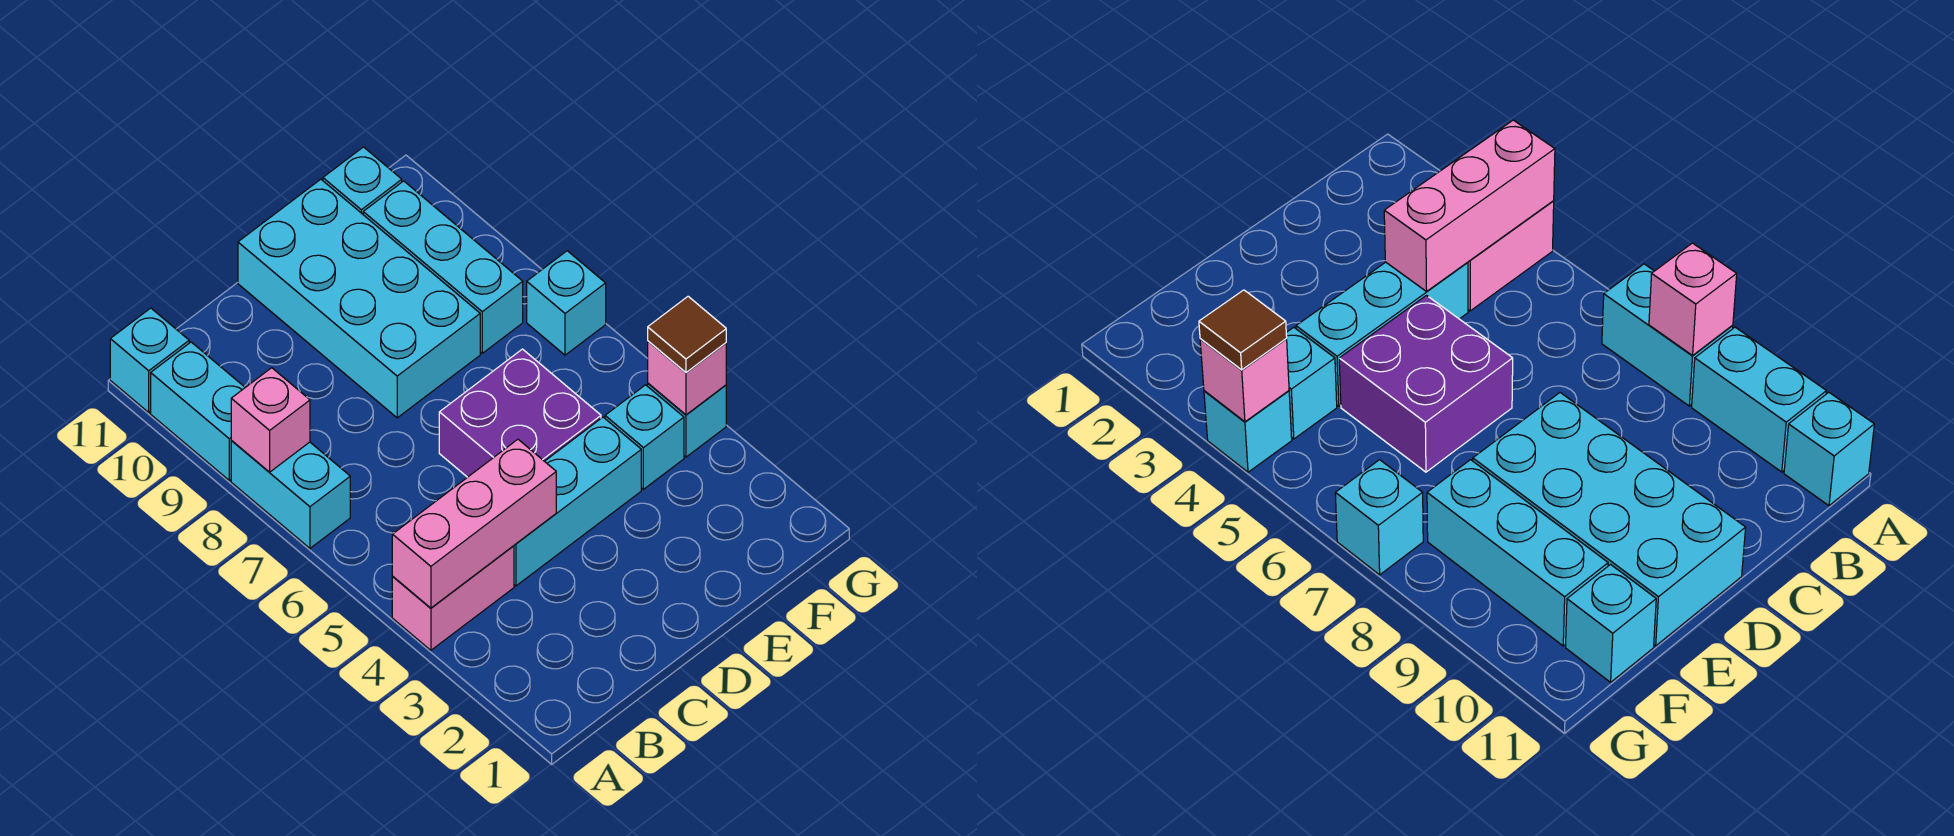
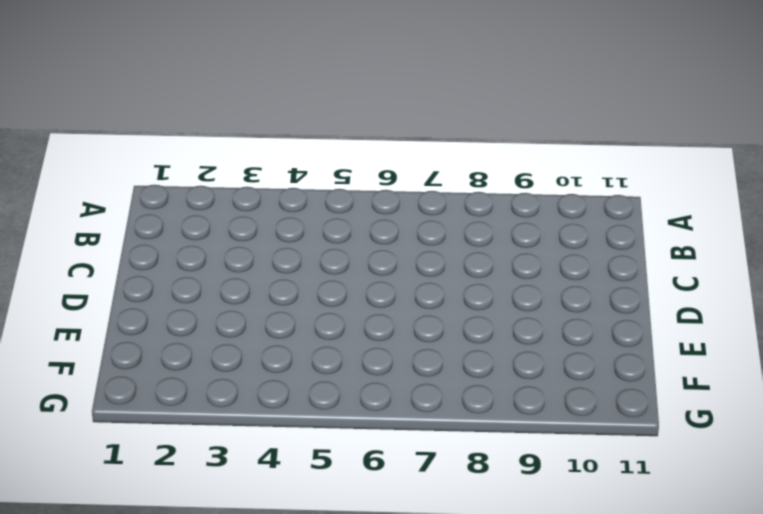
none -> pink 1x2 brick [392,546,514,650]
none -> cyan 1x2 brick [231,441,350,548]
none -> cyan 1x2 brick [151,342,245,480]

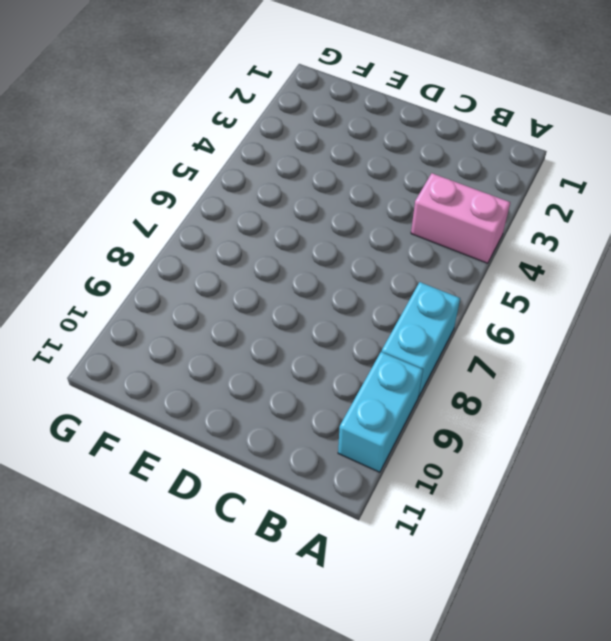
none -> cyan 1x1 brick [110,308,189,412]
none -> cyan 1x3 brick [514,417,641,586]
none -> purple 2x2 brick [439,349,601,477]

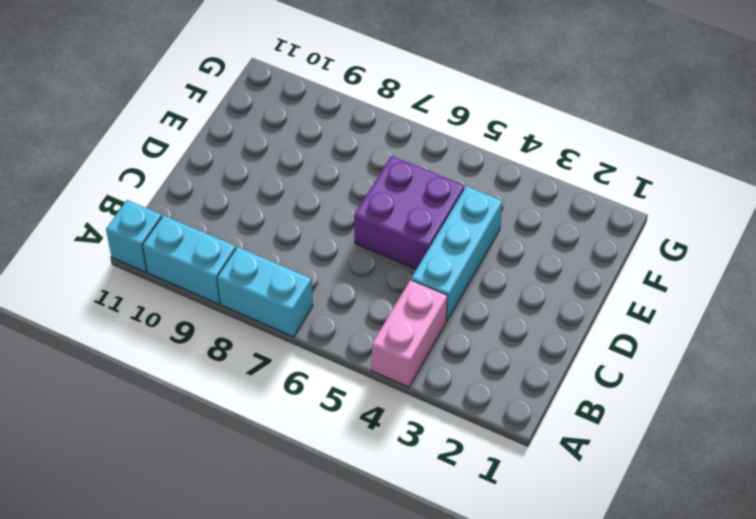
none -> cyan 2x4 brick [238,179,480,418]
none -> cyan 1x1 brick [605,385,684,489]
none -> cyan 1x3 brick [363,181,523,353]

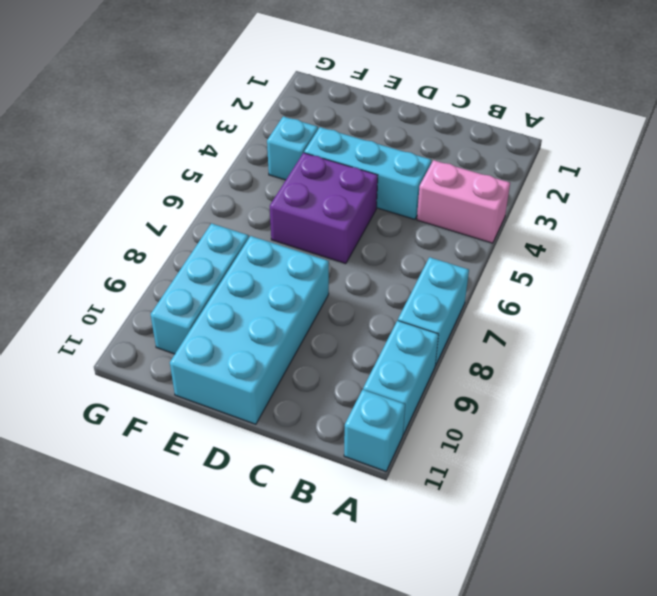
none -> cyan 1x1 brick [323,147,402,214]
none -> cyan 1x1 brick [648,383,726,457]
none -> cyan 1x1 brick [527,251,606,355]

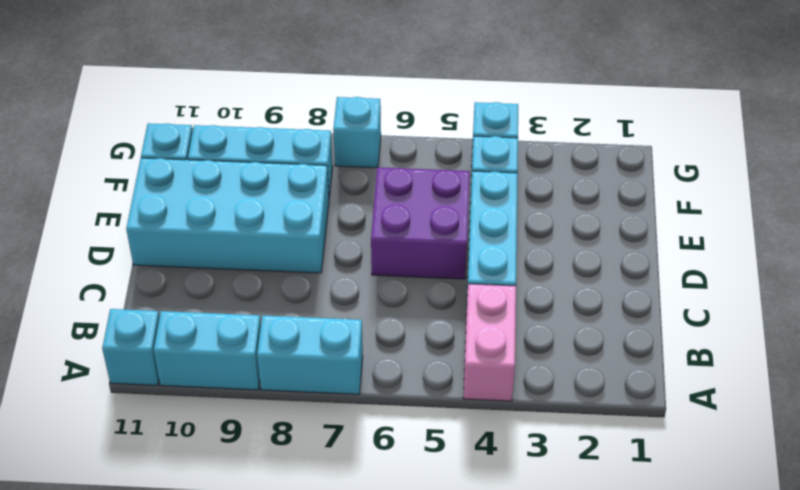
none -> pink 1x3 brick [392,439,556,608]
none -> pink 1x1 brick [231,368,310,472]
none -> pink 1x1 brick [648,341,726,415]

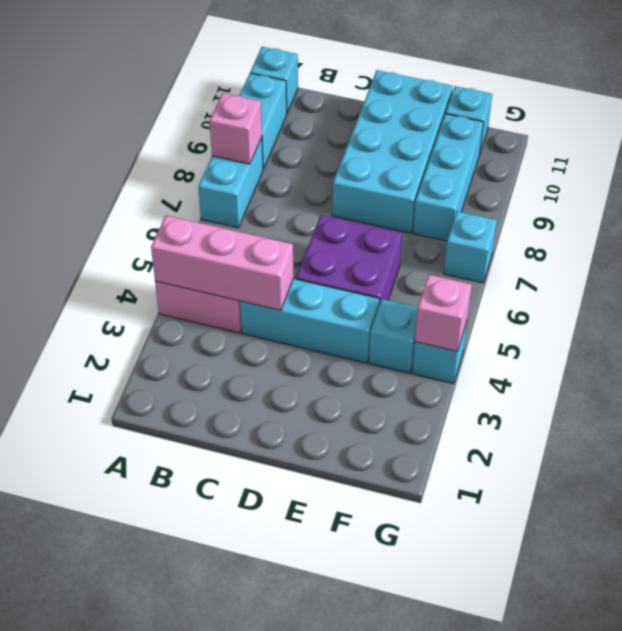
none -> brown 1x1 tile [648,296,726,372]

